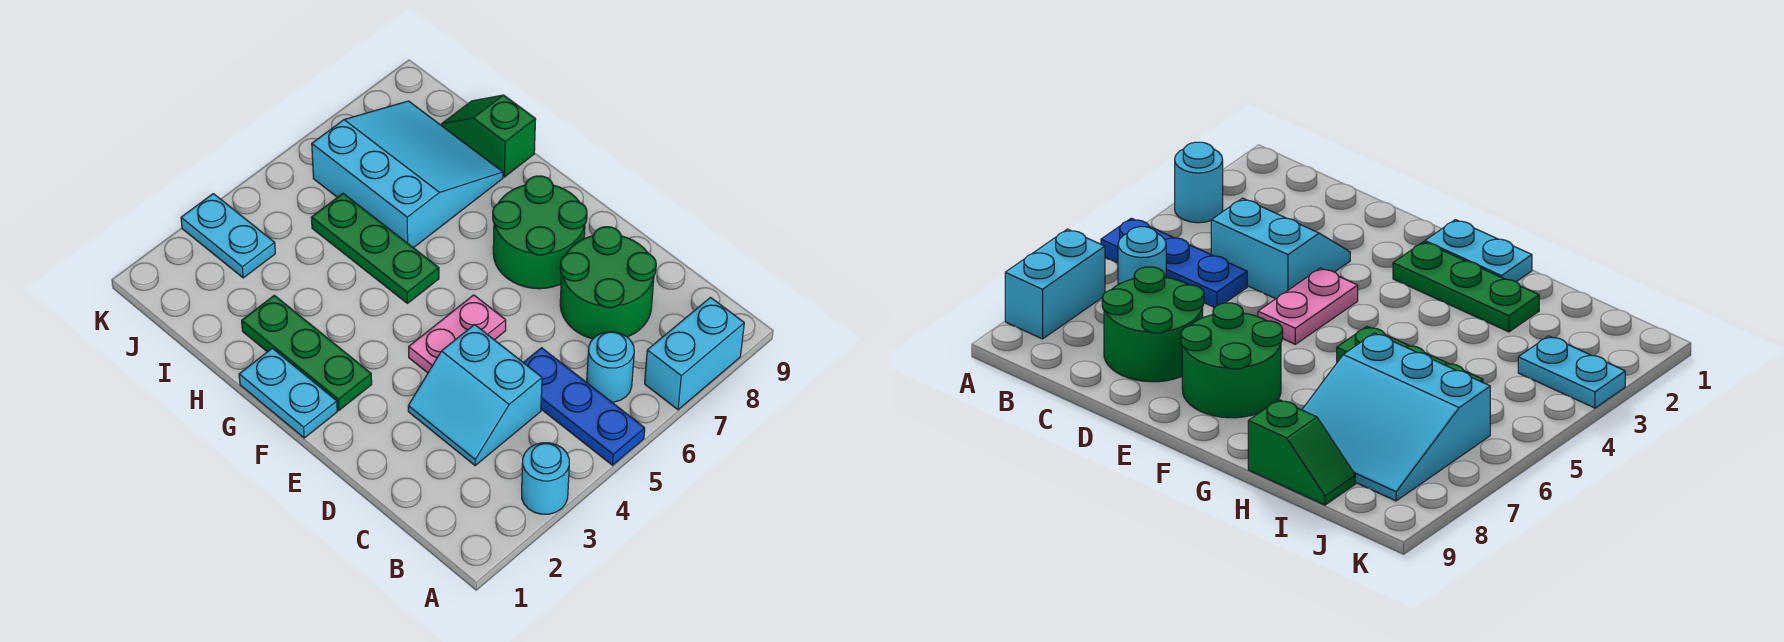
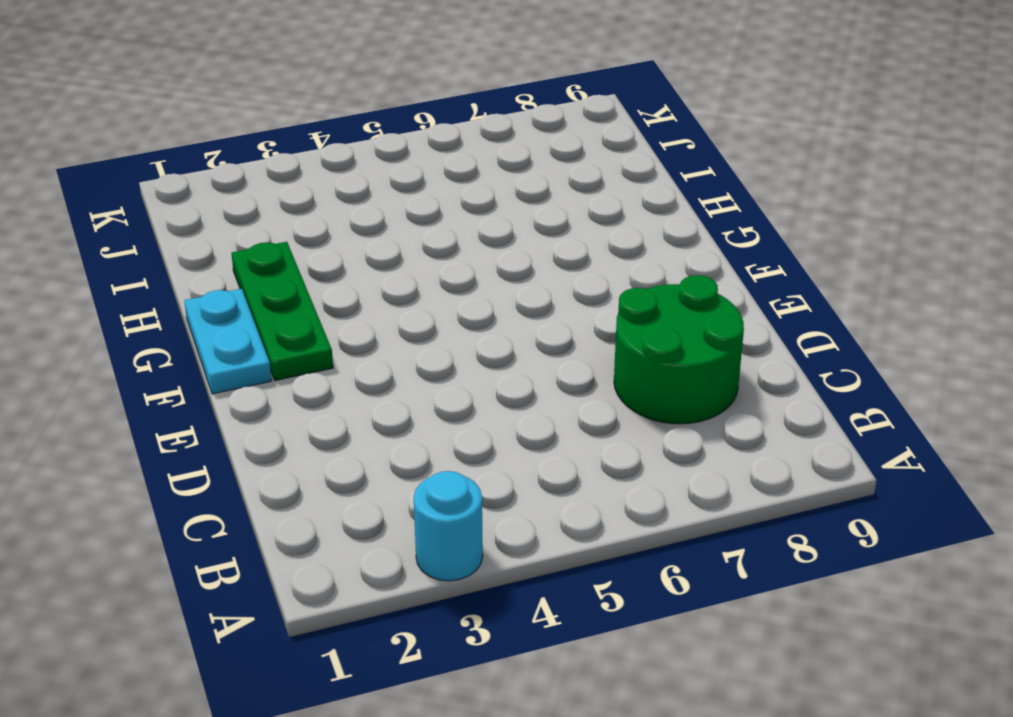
none -> blue 1x3 plate [523,348,645,465]
none -> cyan 1x2 brick [645,298,744,410]
none -> cyan 1x1 round brick [587,332,634,402]

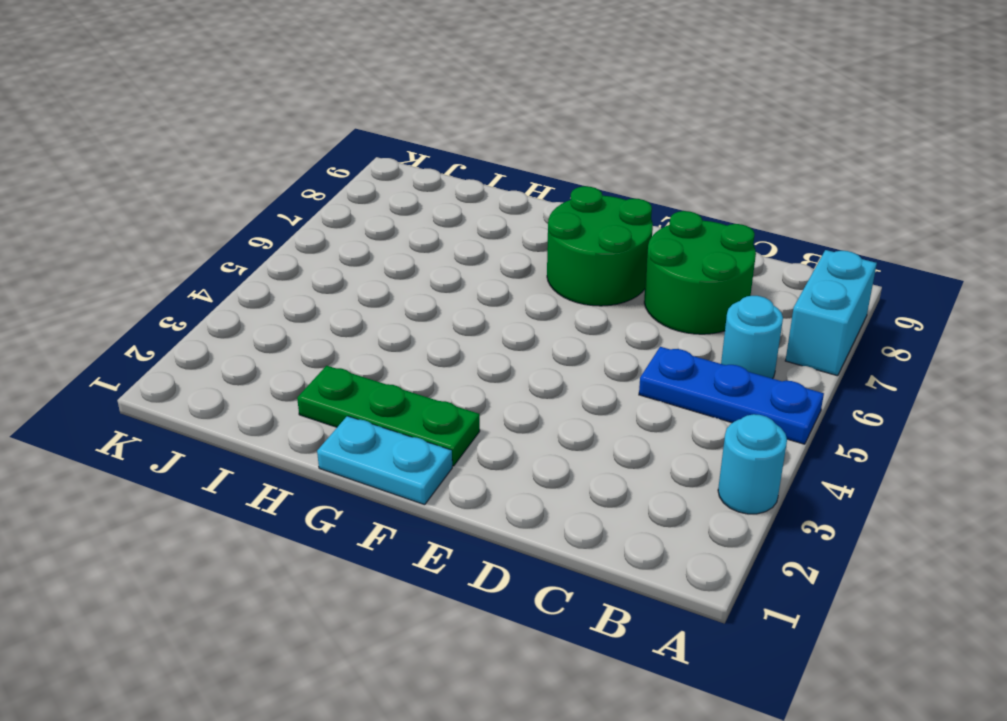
none -> cyan 2x2 slope [408,325,542,465]
none -> pink 1x2 plate [409,295,506,373]
none -> green 1x3 plate [311,194,439,303]

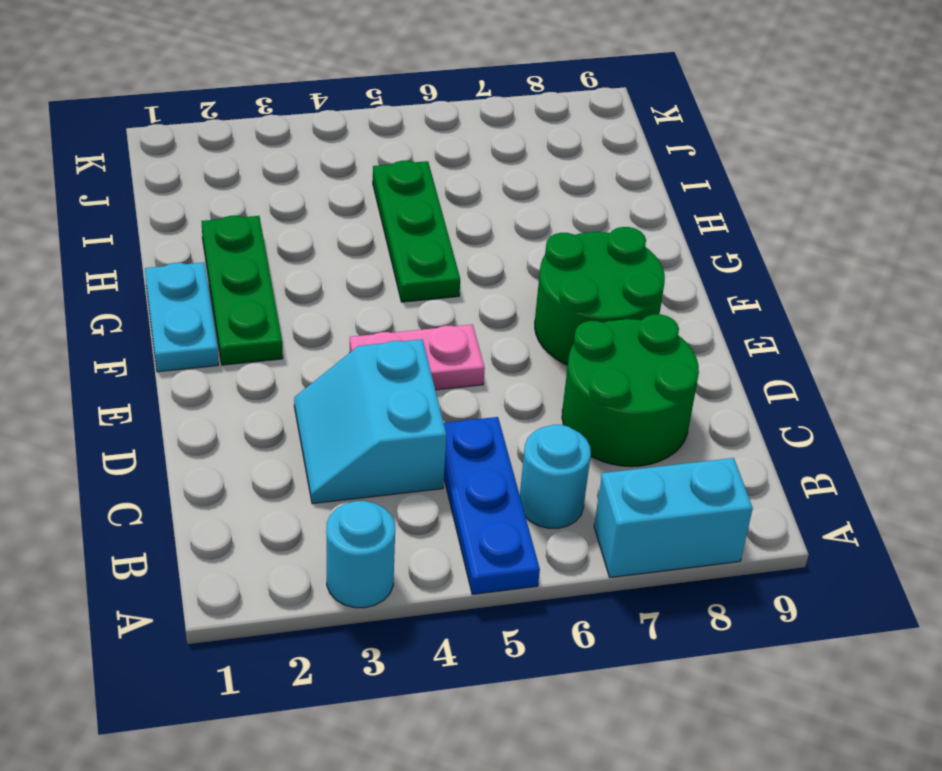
none -> cyan 3x3 slope [312,101,503,248]
none -> green 1x2 slope [442,95,536,177]
none -> cyan 1x2 plate [181,194,275,278]

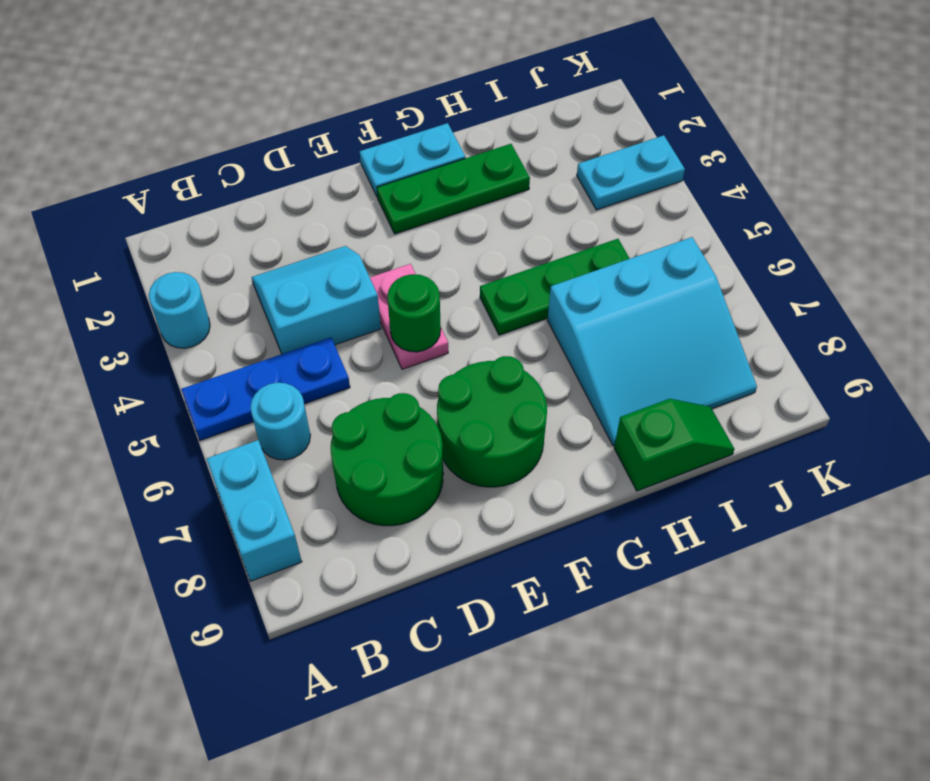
green 1x1 round brick [387,274,441,352] -> none

